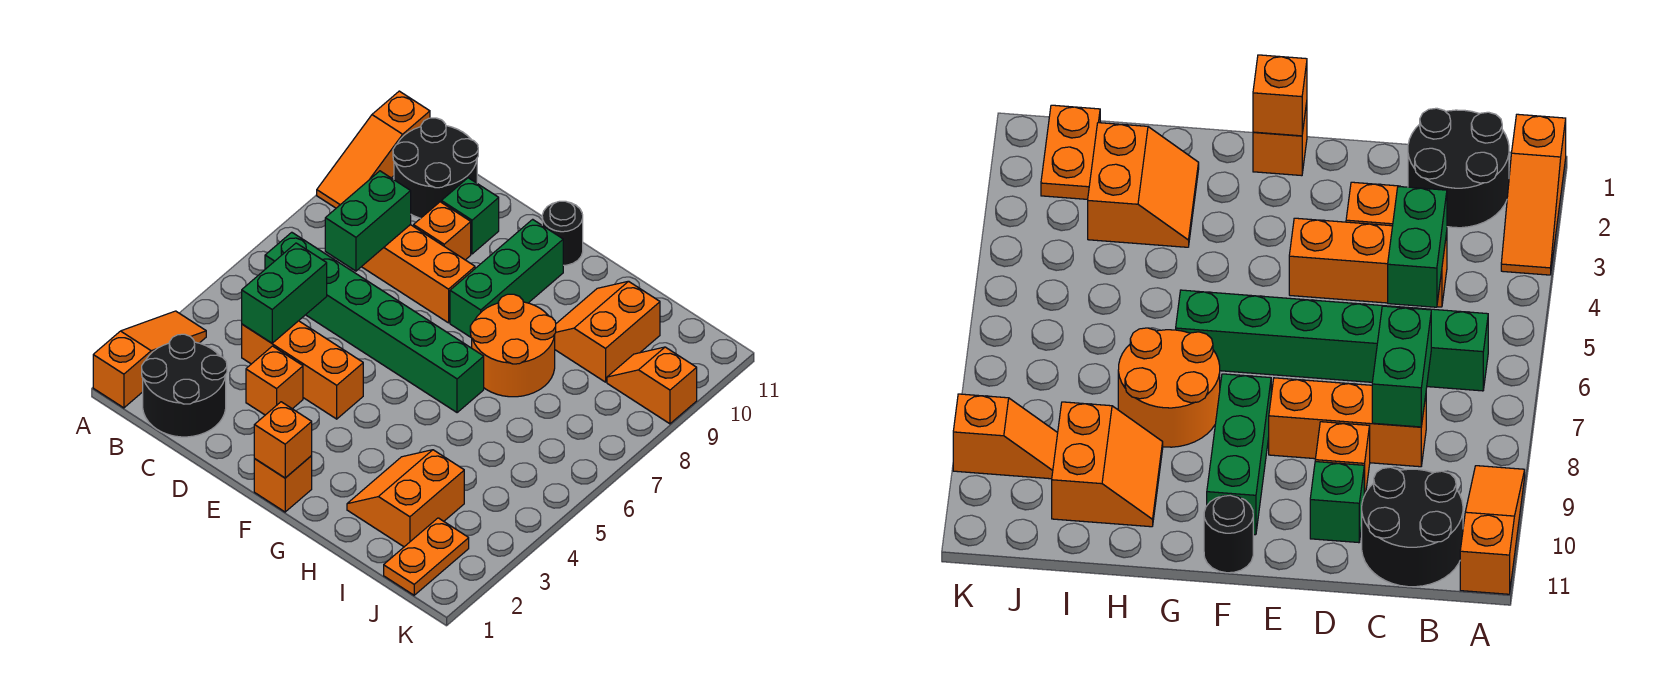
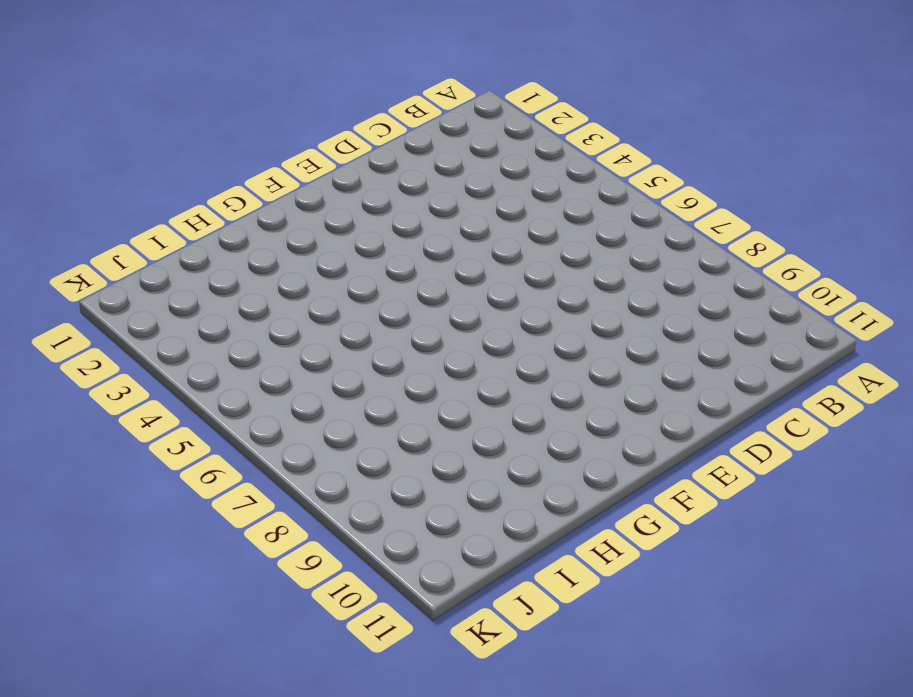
none -> orange 1x3 slope [93,311,206,408]
none -> orange 1x3 slope [317,91,430,208]
none -> black 2x2 round brick [142,334,227,437]

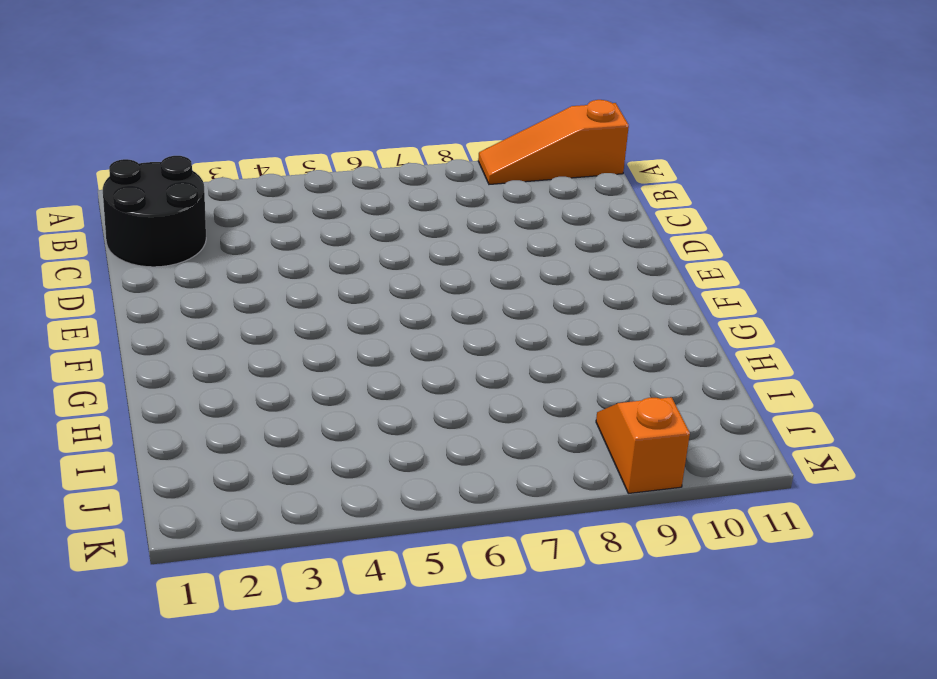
none -> orange 1x3 slope [93,311,206,408]
none -> green 1x6 brick [265,232,484,413]
none -> black 2x2 round brick [393,118,478,218]

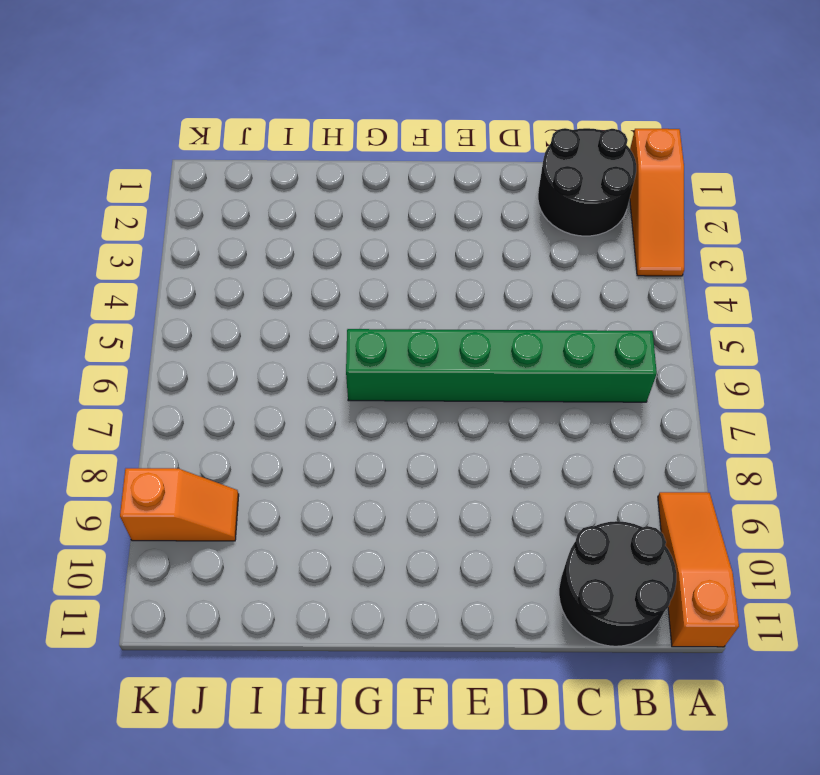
none -> orange 1x3 brick [242,321,363,419]
none -> orange 1x3 brick [362,225,475,323]
none -> orange 1x1 brick [246,346,303,415]

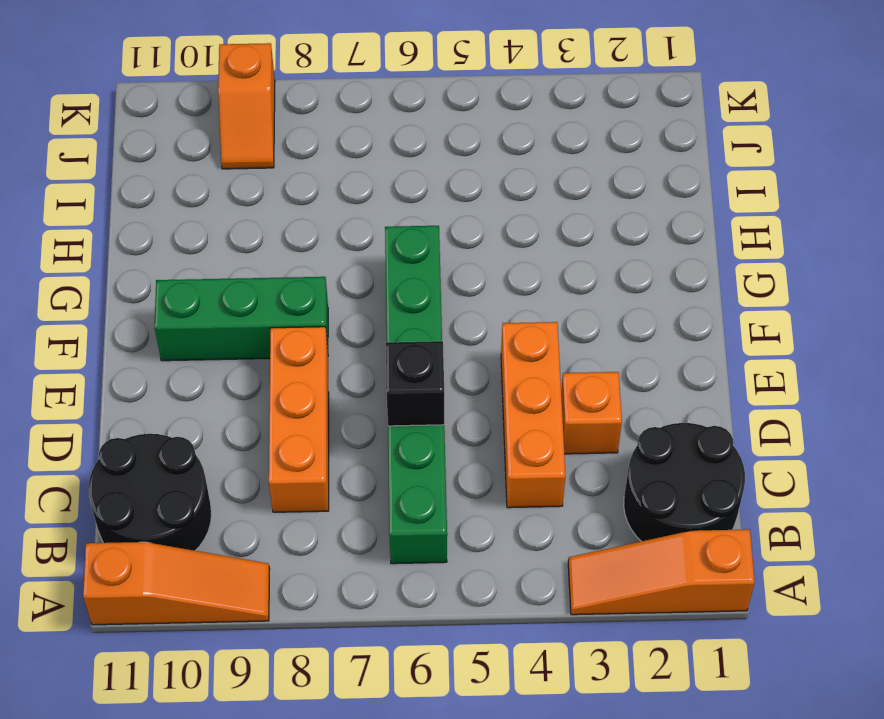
black 1x1 brick [386,341,444,426] -> none
none -> orange 1x1 brick [414,202,471,260]
none -> green 1x1 brick [441,178,499,254]
none -> orange 1x1 brick [254,456,312,512]

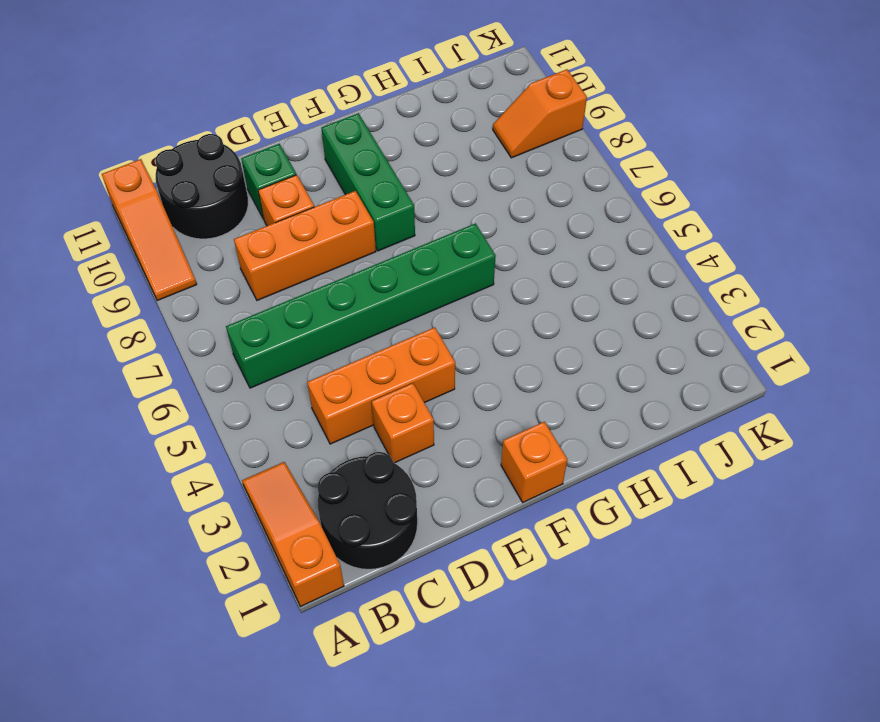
none -> black 1x1 round brick [542,201,583,265]
none -> orange 2x2 round brick [470,294,556,397]
none -> orange 2x2 slope [347,450,464,547]

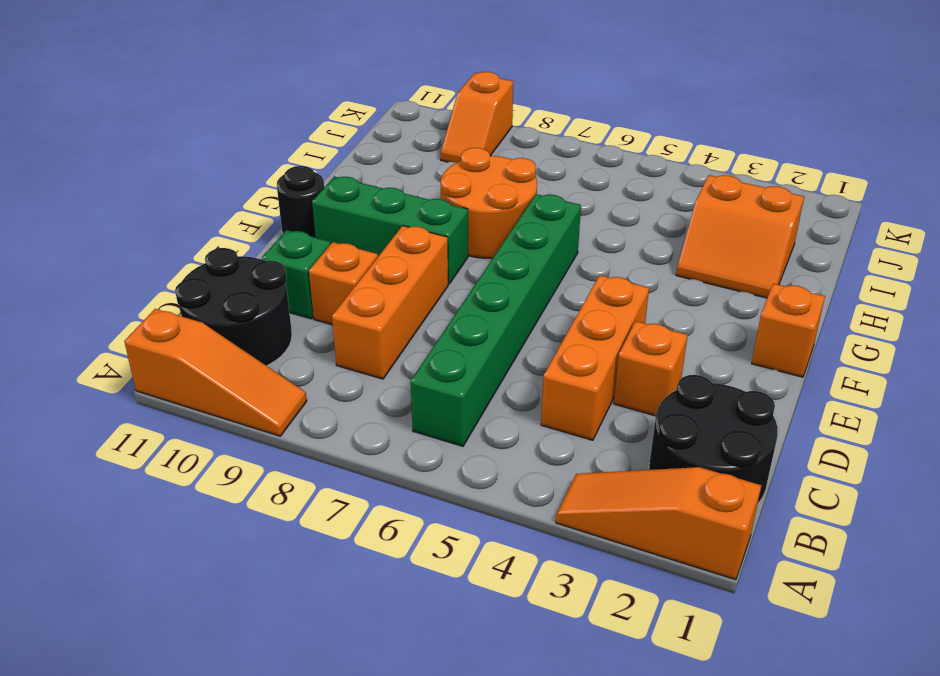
none -> orange 2x2 slope [555,281,660,382]
none -> orange 1x2 plate [384,518,469,595]
none -> green 1x2 brick [242,243,327,343]

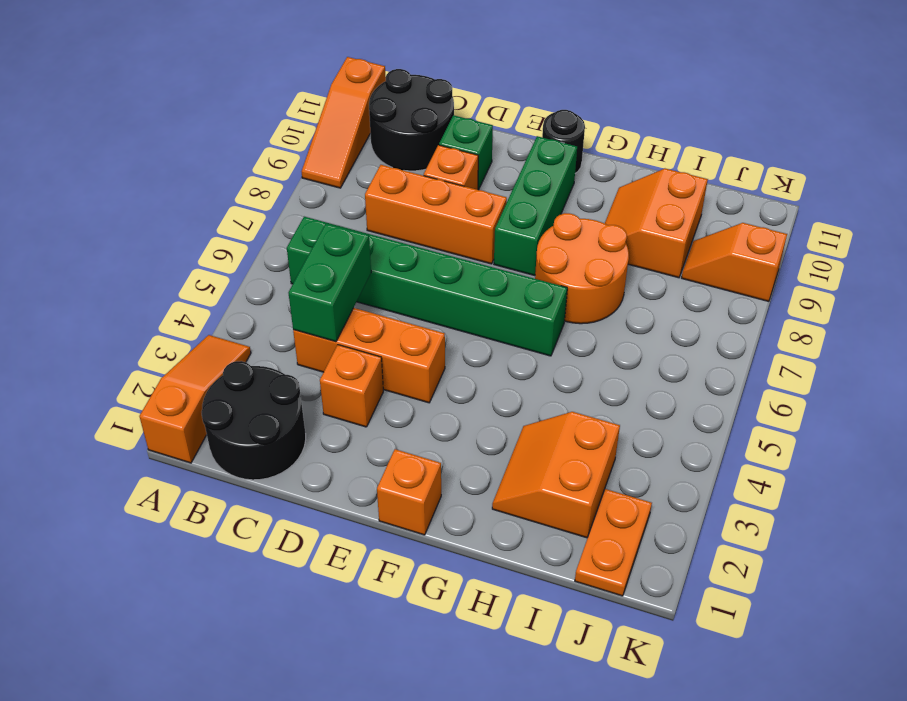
none -> green 1x2 brick [325,171,411,271]
none -> orange 1x1 brick [254,402,312,478]

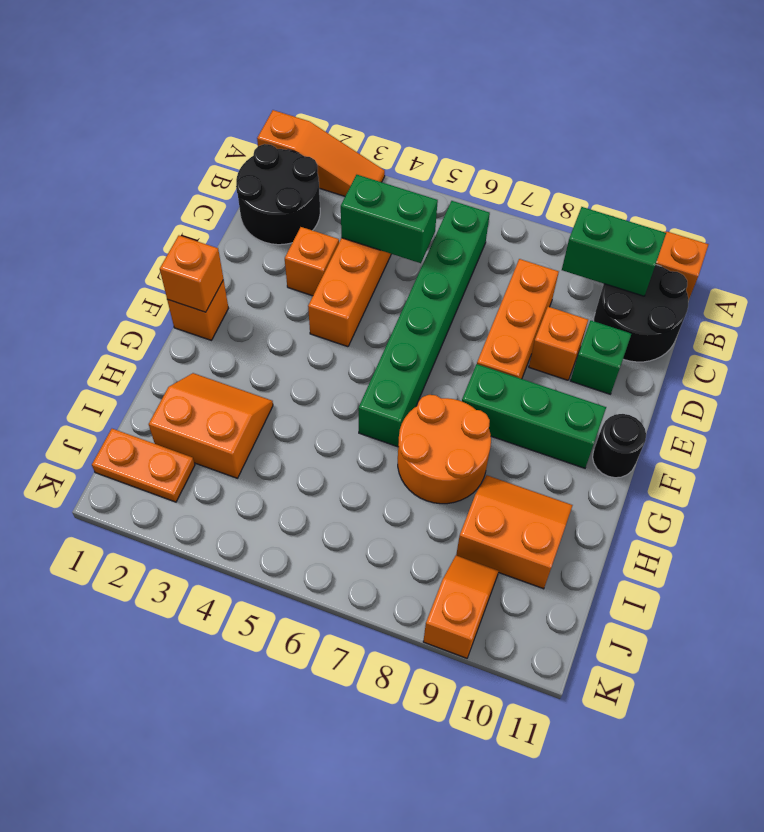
green 1x2 brick [562,207,666,296] -> green 1x2 brick moved to [325,171,411,271]

